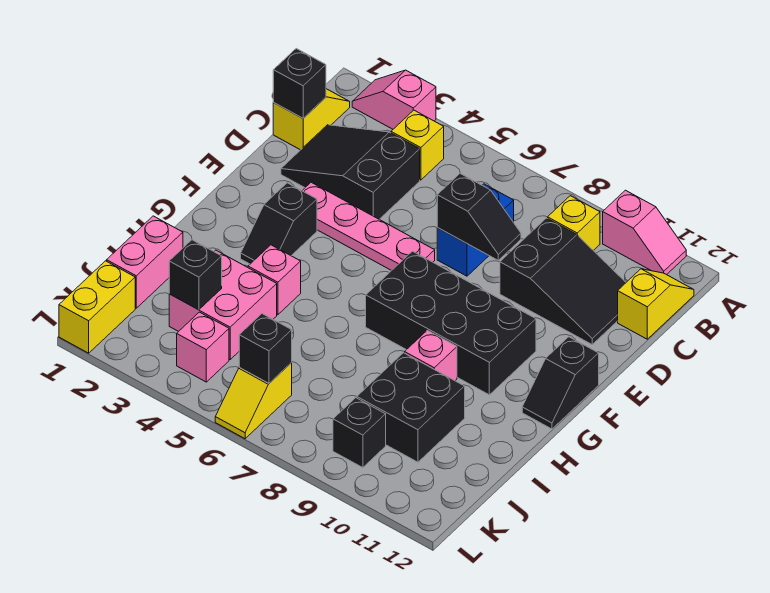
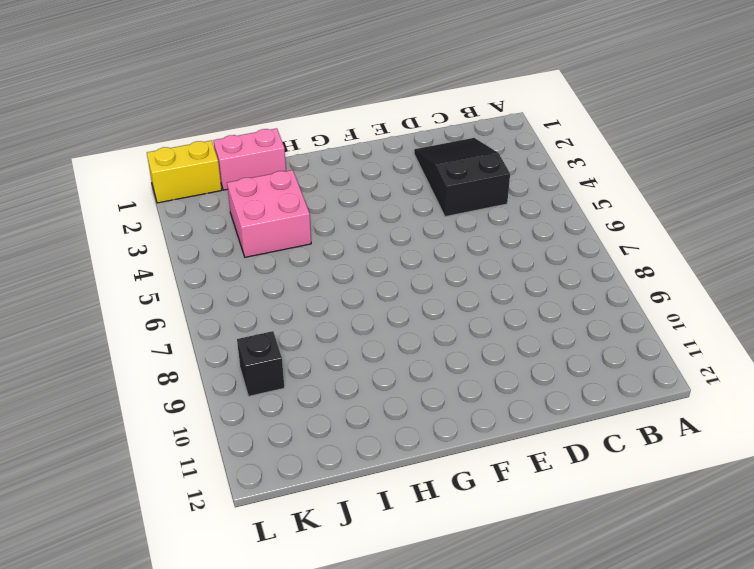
none -> pink 1x2 slope [352,70,436,129]
none -> pink 1x2 slope [603,190,686,275]
none -> yellow 1x2 slope [273,89,350,150]

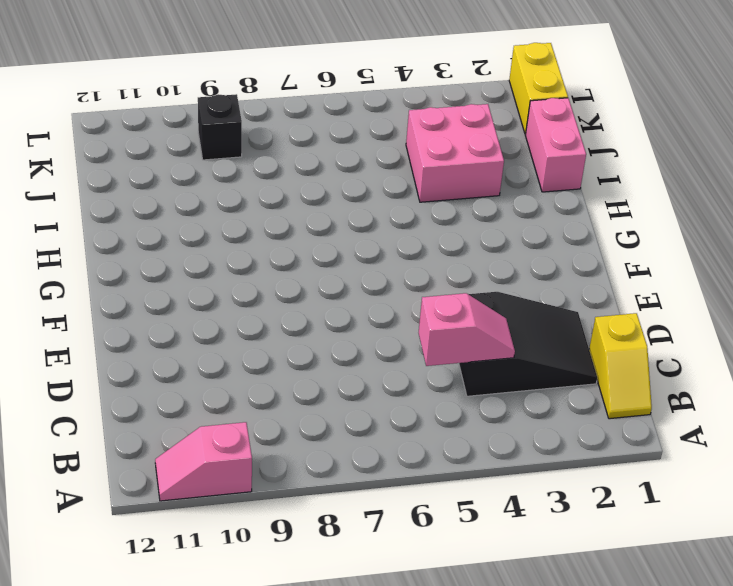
pink 1x2 slope [419,293,515,366] -> pink 1x2 slope moved to [352,70,436,129]
none -> yellow 1x1 brick [391,110,444,180]
none -> yellow 1x1 brick [548,196,600,250]
none -> yellow 1x2 slope [618,269,694,339]

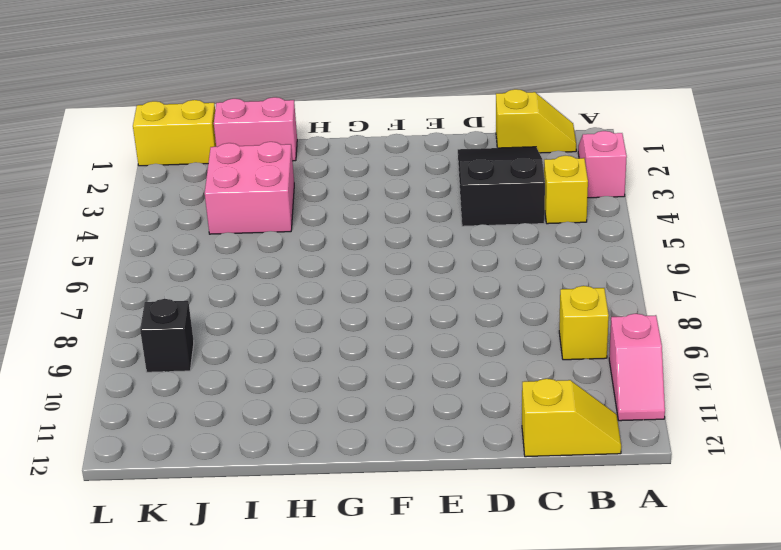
none -> blue 1x2 brick [437,184,514,276]
none -> black 2x3 slope [500,218,626,344]
none -> pink 1x4 plate [302,182,435,271]

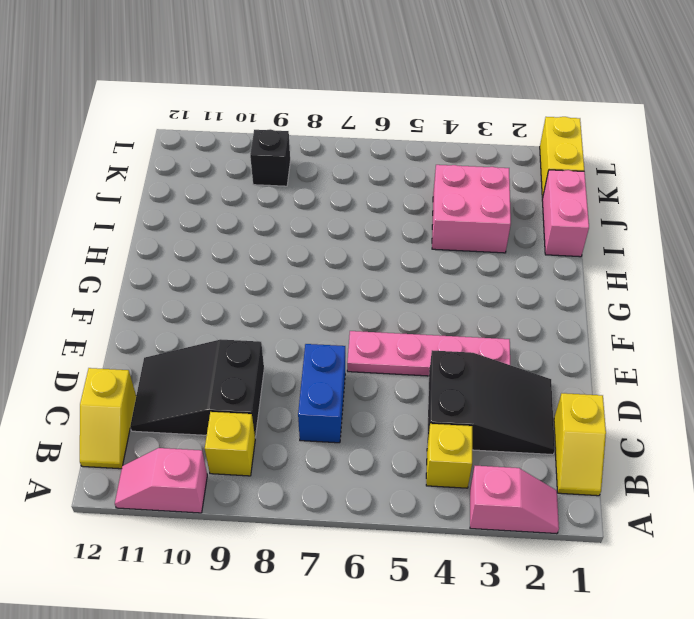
none -> black 1x2 slope [241,183,317,264]
none -> black 2x4 brick [366,251,536,395]
none -> black 1x2 slope [522,337,599,429]

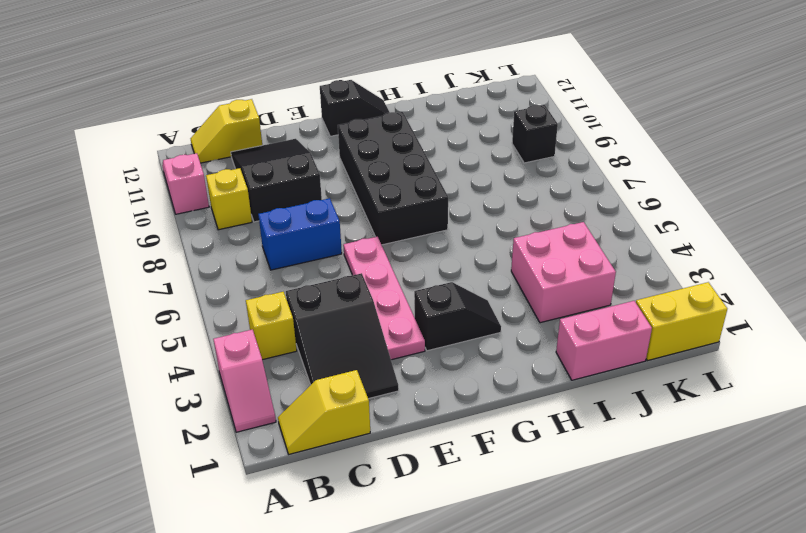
none -> pink 1x1 brick [248,245,301,315]
none -> pink 1x1 brick [405,330,457,381]
none -> black 2x2 brick [357,353,465,462]

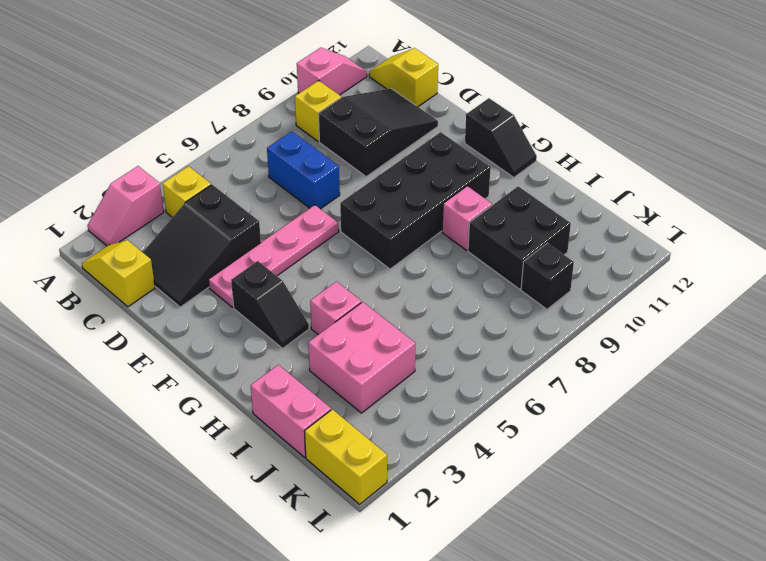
none -> pink 1x1 brick [177,312,229,382]
none -> yellow 1x2 slope [215,363,292,439]
none -> black 1x1 brick [273,49,326,118]

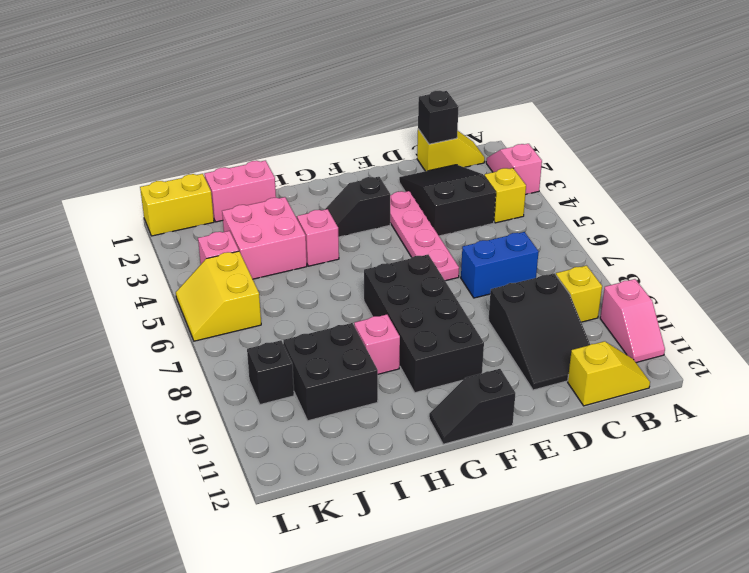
yellow 2x2 slope [176,251,261,341] -> yellow 1x2 slope [215,363,292,439]
none -> black 1x2 slope [437,174,521,260]
none -> black 1x1 brick [169,240,222,310]
none -> black 1x1 brick [239,314,292,383]

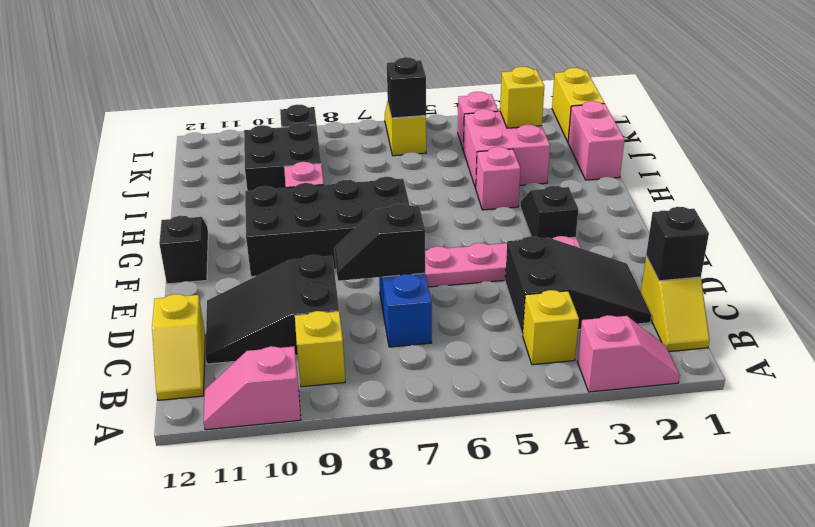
yellow 1x1 brick [500,67,544,128] -> black 1x1 brick [169,240,222,310]

